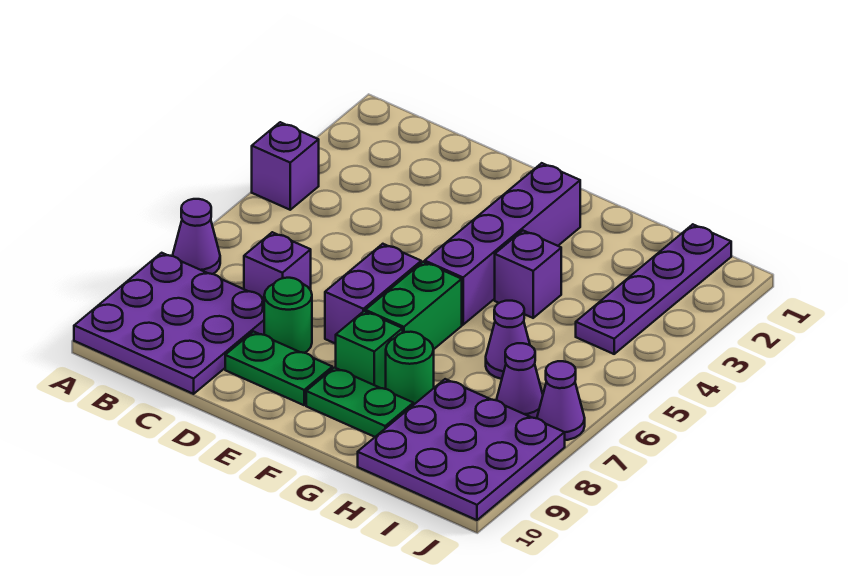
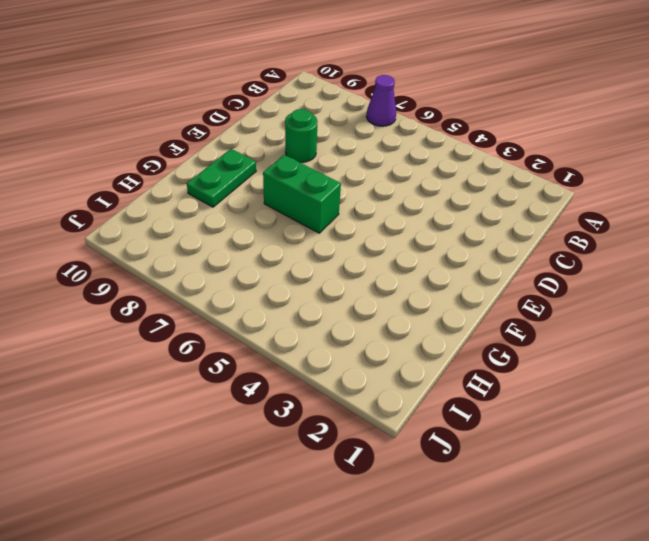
none -> purple 1x1 brick [252,122,319,210]
none -> purple 3x3 plate [74,253,264,394]
none -> purple 1x1 brick [244,232,311,298]

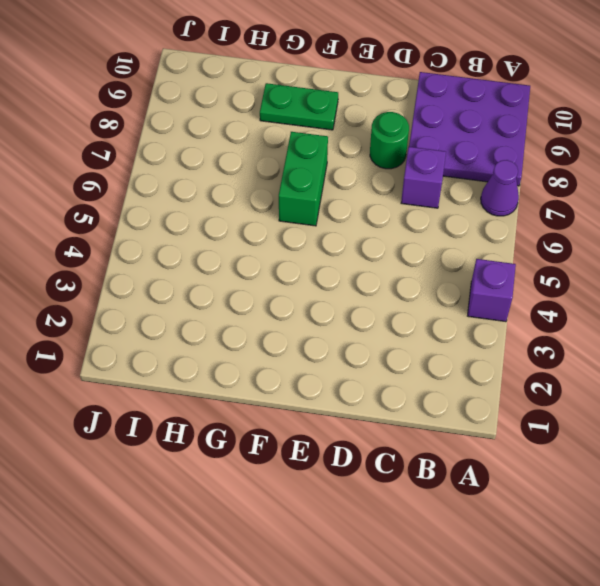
none -> green 1x2 plate [225,332,332,405]
none -> purple 1x2 brick [325,244,421,344]
none -> purple 1x4 brick [425,163,580,325]

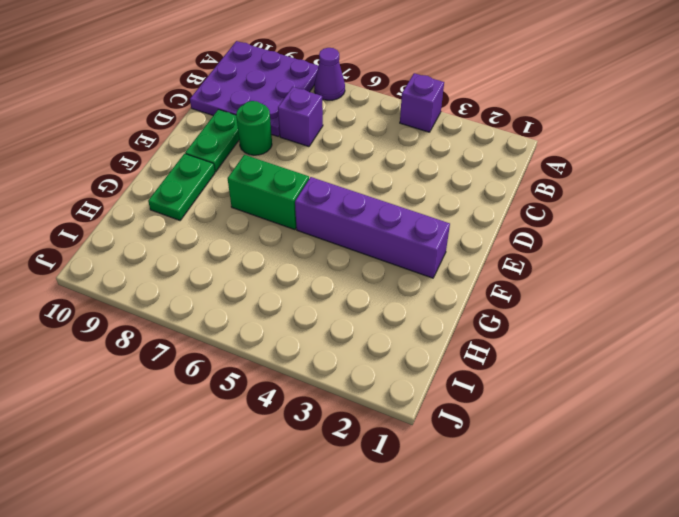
none -> purple 1x2 brick [325,244,421,344]
none -> green 1x1 brick [336,311,403,389]
none -> purple 1x1 brick [495,231,561,318]

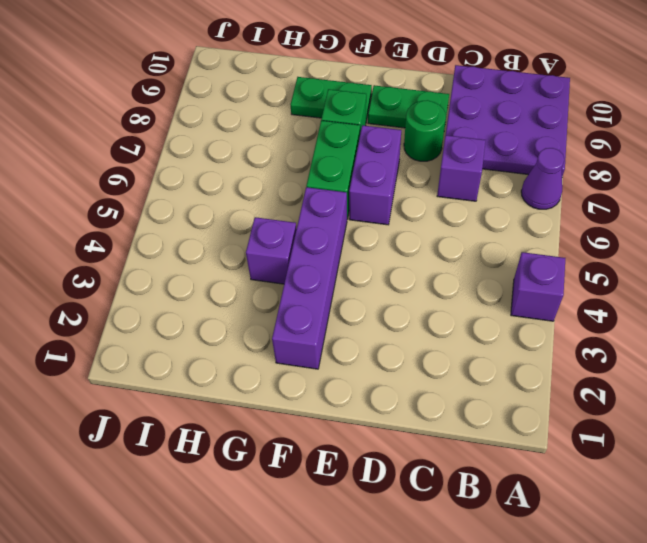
none -> green 1x1 round brick [386,332,434,405]
none -> purple 1x1 cone [486,301,530,379]
none -> purple 3x3 plate [358,379,565,520]

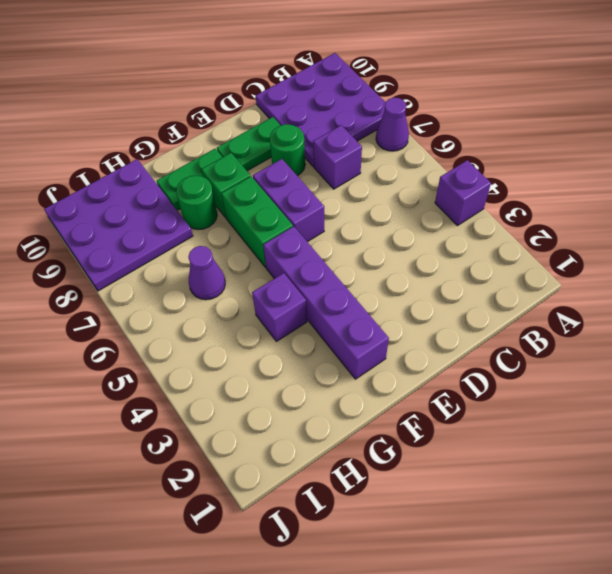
none -> purple 1x4 plate [576,224,731,354]
none -> purple 1x1 cone [497,343,543,418]
none -> purple 1x1 cone [537,361,585,440]

